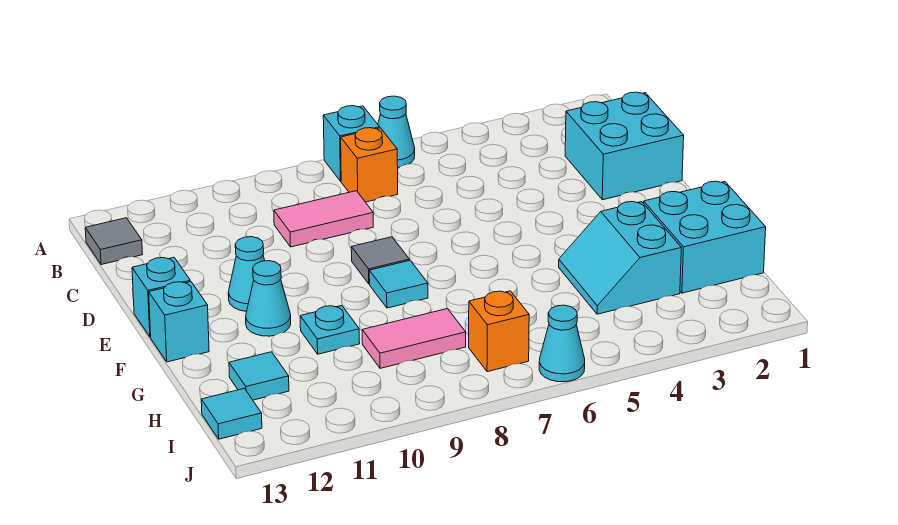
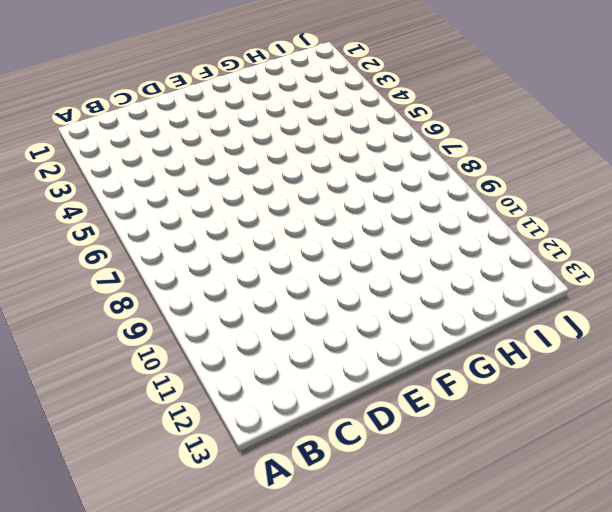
none -> cyan 1x1 cone [378,96,415,168]
none -> cyan 1x1 brick [323,106,380,181]
none -> orange 1x1 brick [341,128,398,202]

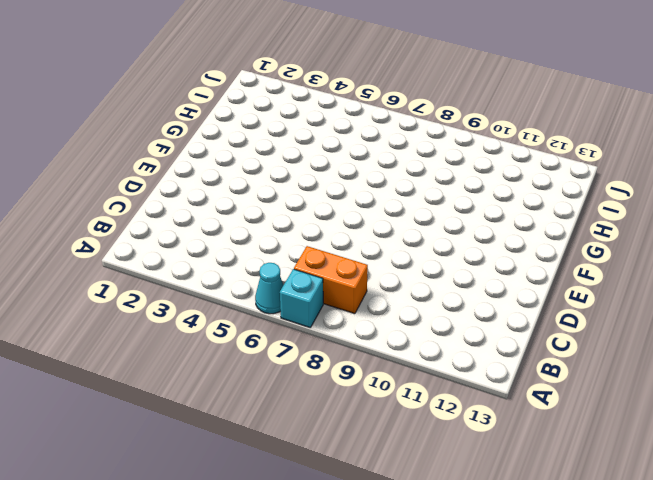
orange 1x2 brick [294,246,368,314] -> orange 1x1 brick [341,128,398,202]
none -> grey 1x1 tile [85,218,143,265]
none -> cyan 2x2 brick [565,92,684,200]
none -> pink 1x2 tile [274,191,373,247]

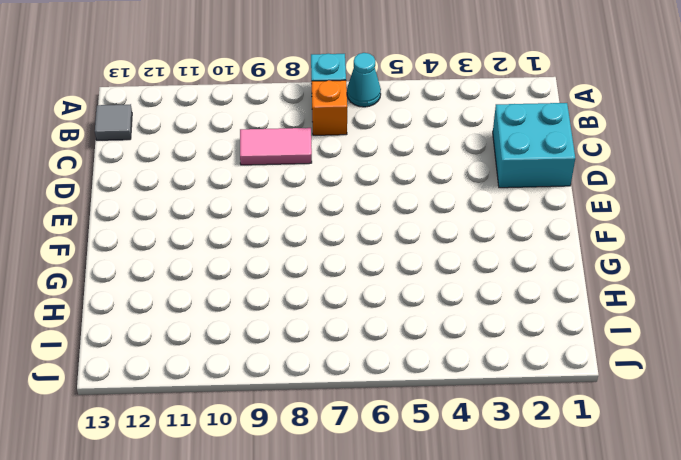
none -> grey 1x1 tile [351,237,409,284]
none -> cyan 1x1 cone [228,237,265,311]
none -> cyan 1x1 brick [132,257,190,337]

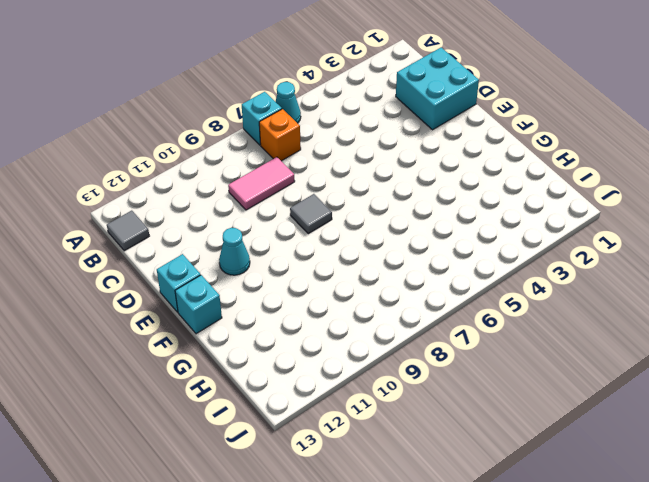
none -> cyan 1x1 tile [369,260,428,308]
none -> cyan 1x1 cone [246,261,291,336]
none -> cyan 2x2 brick [644,181,766,293]

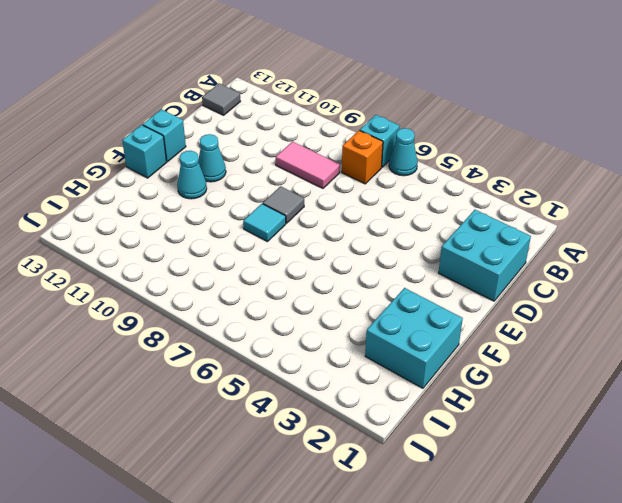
none -> cyan 2x2 slope [559,202,681,314]
none -> cyan 1x1 plate [300,306,360,354]
none -> pink 1x2 tile [362,309,466,368]

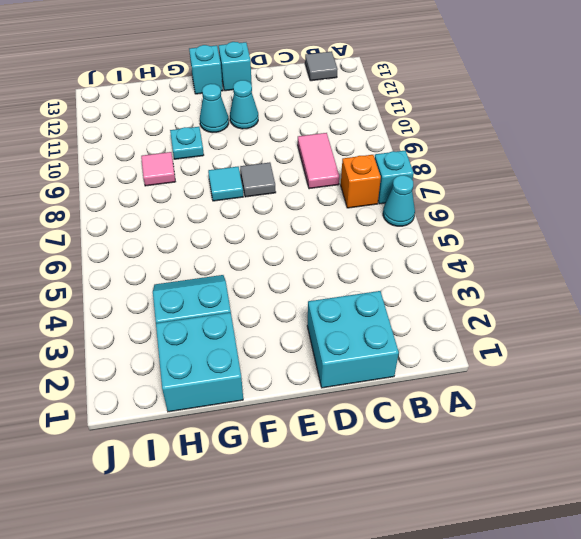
pink 1x1 tile [141,152,175,186] -> pink 1x2 tile [362,309,466,368]
none -> cyan 1x1 tile [229,352,289,400]
none -> orange 1x1 brick [469,291,529,372]
none -> cyan 1x1 tile [201,388,262,439]

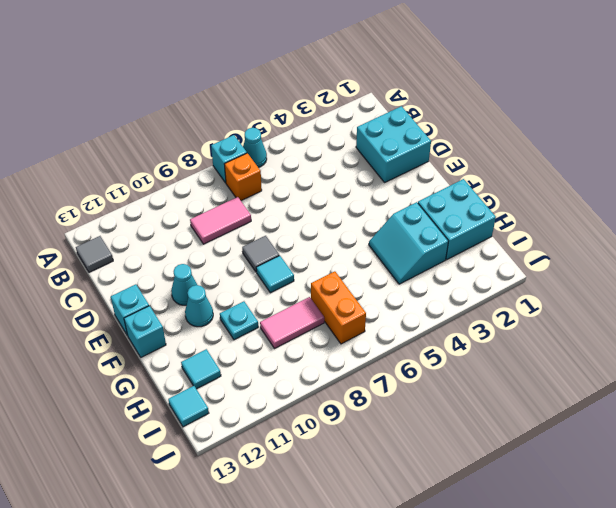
orange 1x2 brick [311,271,366,344] -> orange 1x1 brick [469,291,529,372]
none -> cyan 1x1 cone [539,305,585,382]

